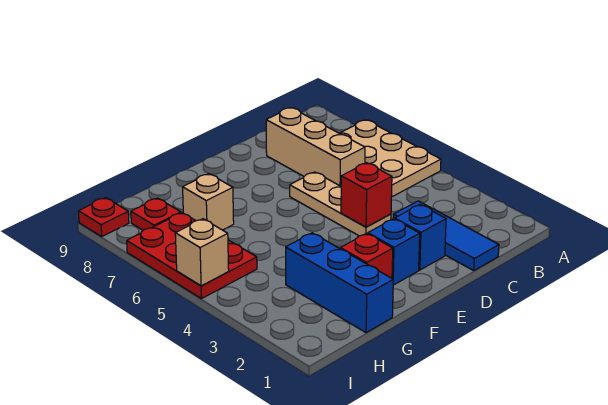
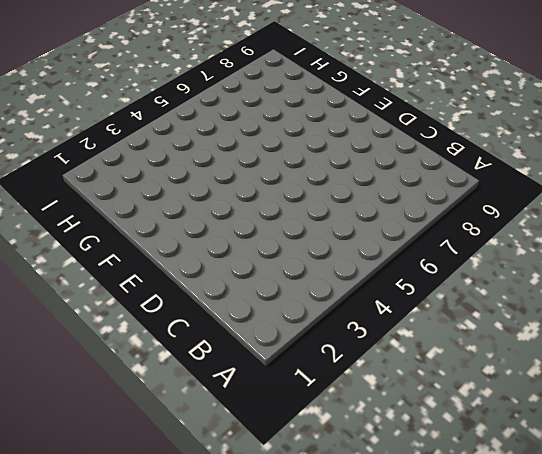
none -> tan 2x3 plate [340,120,441,197]
none -> blue 1x3 tile [394,201,499,270]
none -> tan 1x3 brick [266,108,365,186]

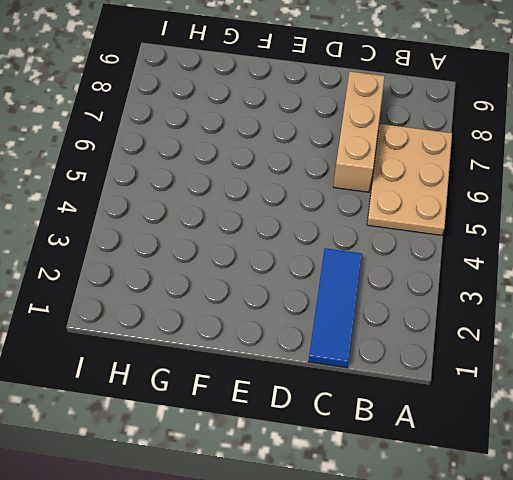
none -> blue 1x1 brick [395,205,446,270]
none -> tan 1x3 plate [290,172,391,236]
none -> blue 1x1 brick [368,219,420,285]

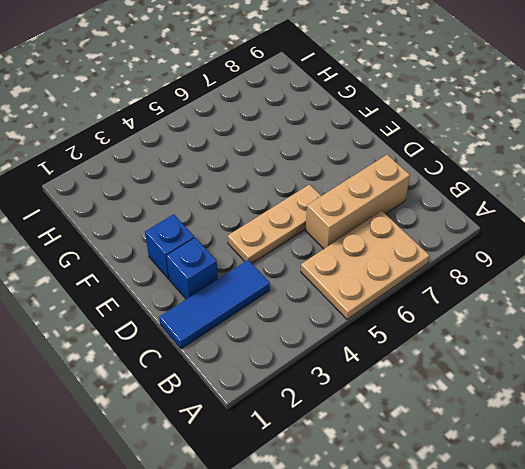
none -> red 1x1 brick [340,233,393,278]
none -> blue 1x3 brick [286,233,393,333]
none -> tan 1x1 brick [183,174,234,230]

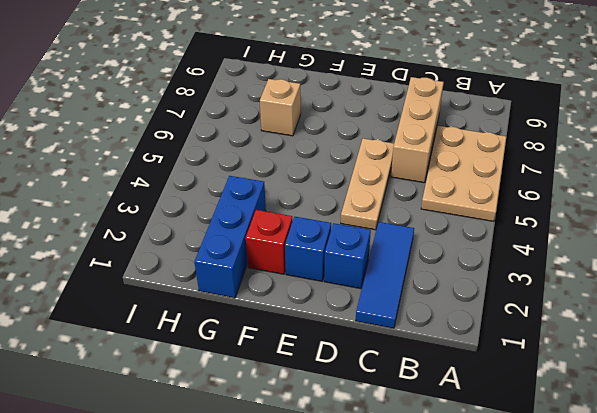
none -> red 2x3 plate [127,213,257,299]
none -> red 1x1 plate [131,198,181,230]
none -> red 1x1 plate [78,198,129,236]

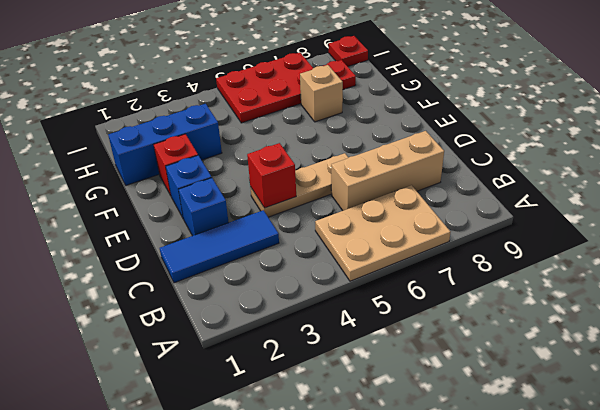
none -> tan 1x1 brick [175,219,229,286]

